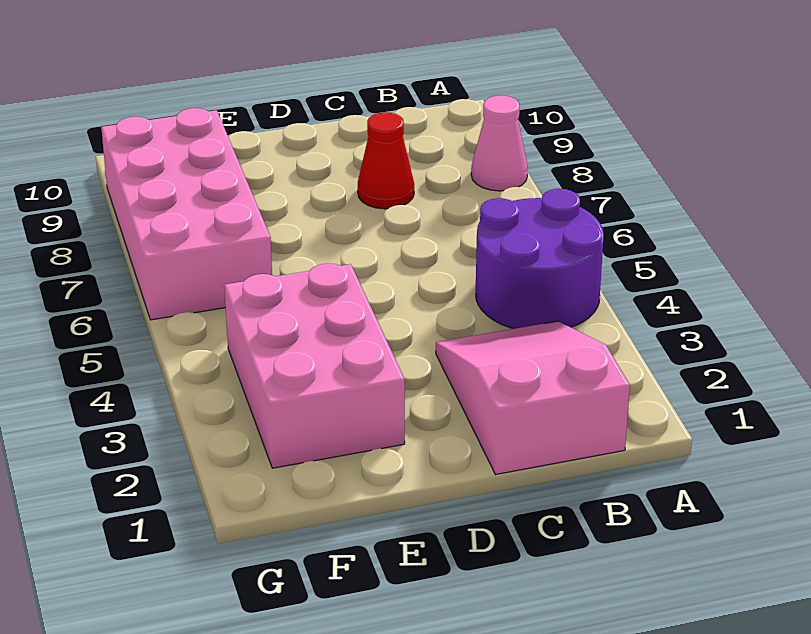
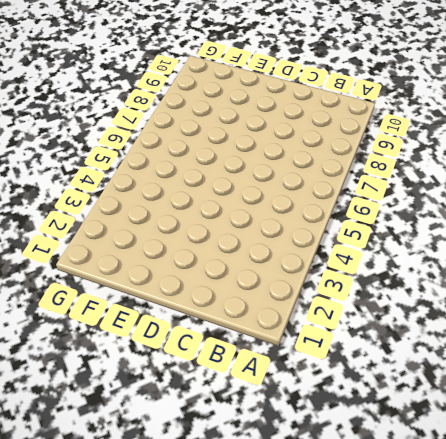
none -> purple 2x2 round brick [476,189,604,329]
none -> pink 1x1 cone [471,95,528,191]

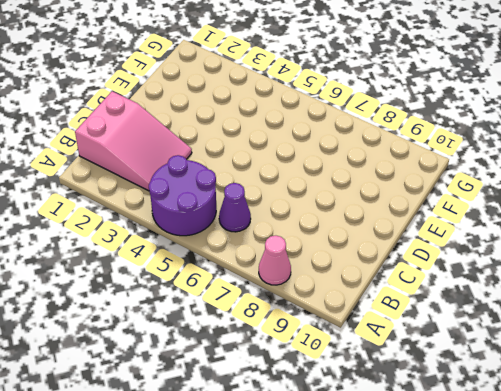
purple 1x1 cone [219,183,251,232] -> none
none -> red 1x1 cone [358,112,414,209]
none -> pink 2x3 brick [224,263,405,468]

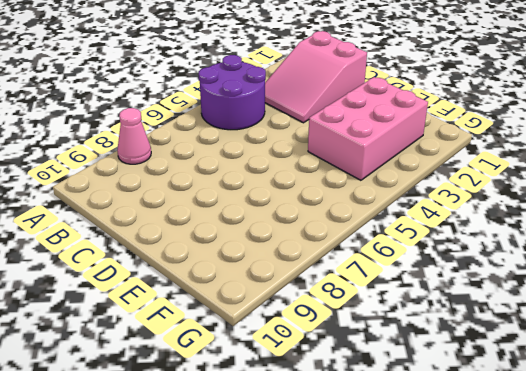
none -> red 1x1 cone [358,112,414,209]
none -> pink 2x4 brick [101,108,272,320]

